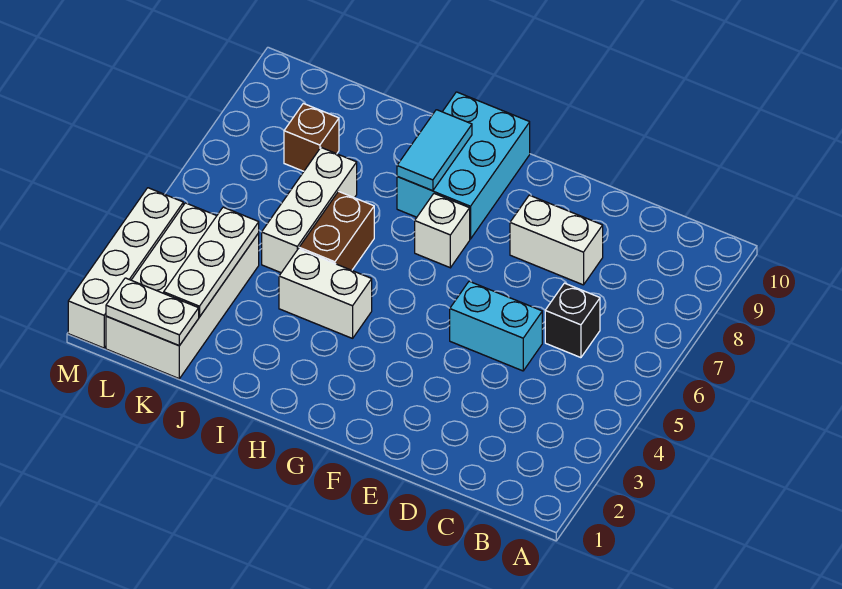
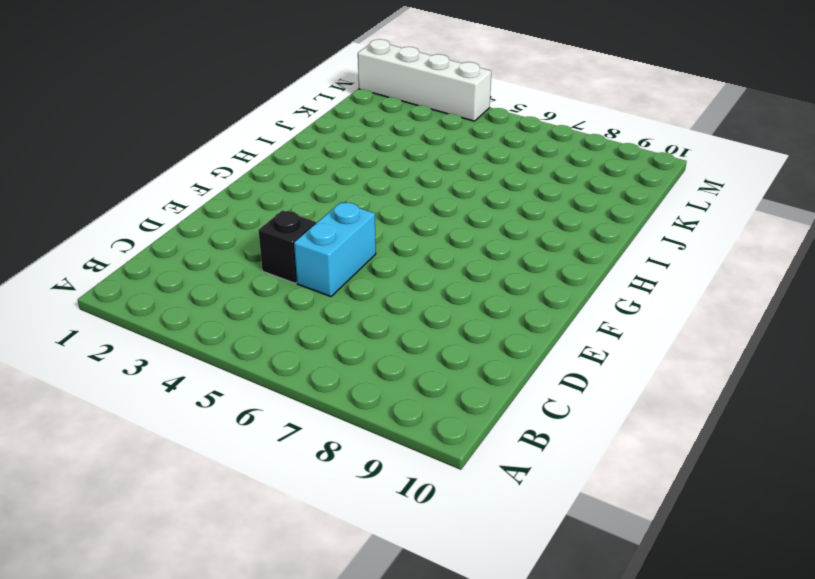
black 1x1 brick [258,210,316,283] -> black 1x1 brick moved to [545,283,600,358]
none -> white 1x2 brick [510,195,603,285]
none -> white 1x1 brick [415,194,470,268]
none -> cyan 2x3 brick [397,92,530,239]

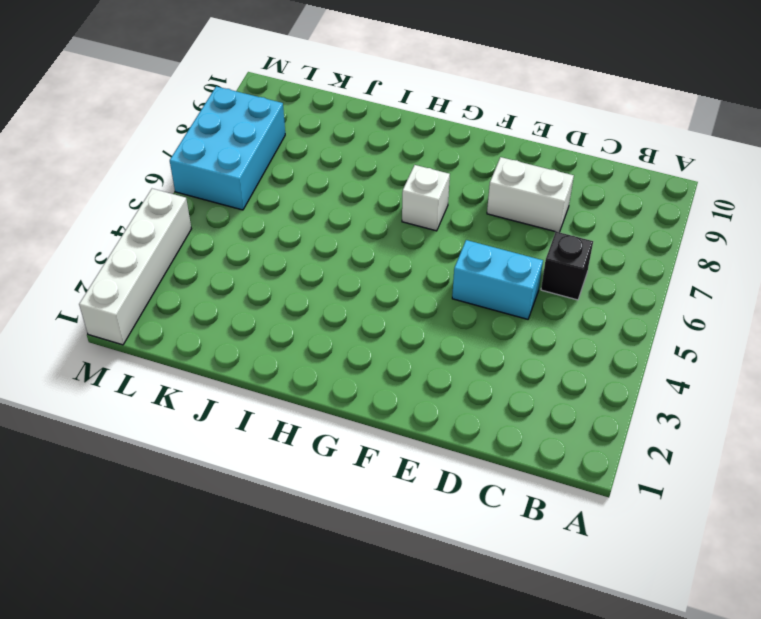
cyan 2x3 brick [170,86,285,210] -> cyan 2x3 brick moved to [397,92,530,239]
none -> white 1x2 brick [279,249,372,338]
none -> brown 1x2 brick [299,192,374,270]
none -> white 1x3 brick [262,148,357,273]

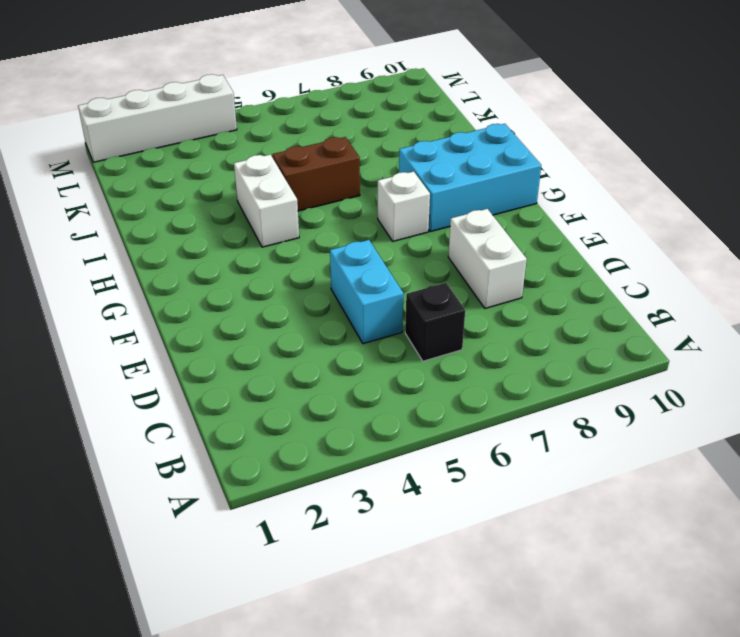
none -> white 1x3 brick [262,148,357,273]
none -> white 2x4 brick [106,203,259,379]
none -> brown 1x1 brick [284,103,339,171]

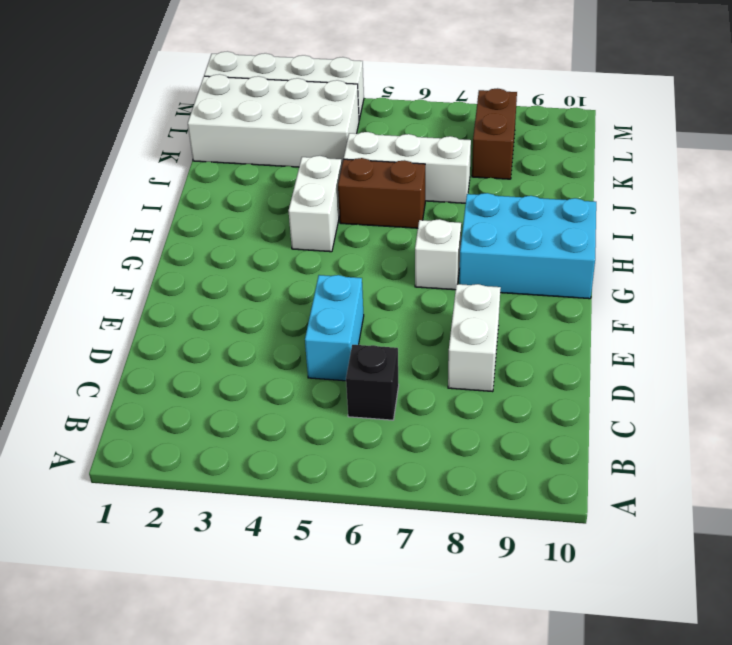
brown 1x2 brick [472,88,517,179] -> brown 1x1 brick [284,103,339,171]
none -> cyan 1x2 tile [397,110,472,191]
none -> white 1x2 plate [106,278,199,346]
none -> white 1x3 plate [164,207,259,317]

